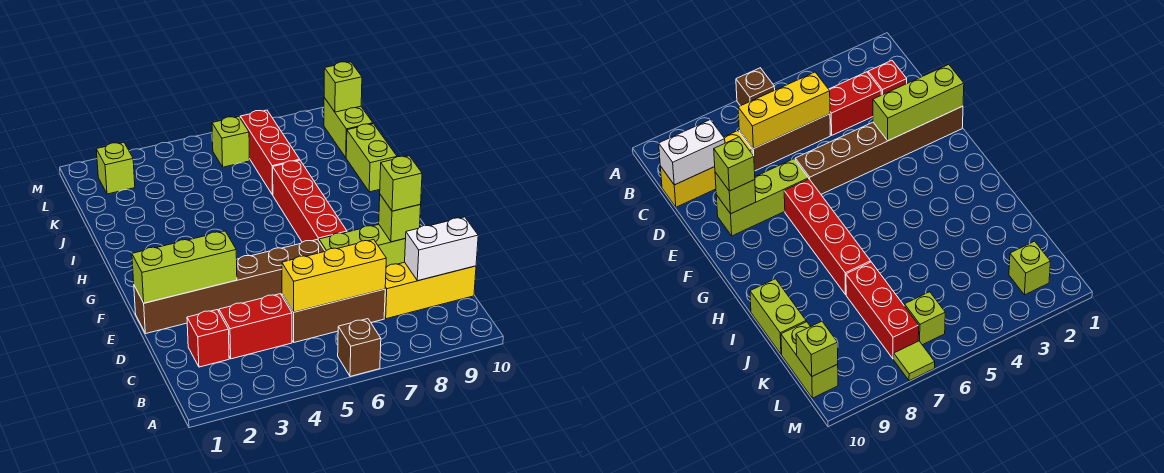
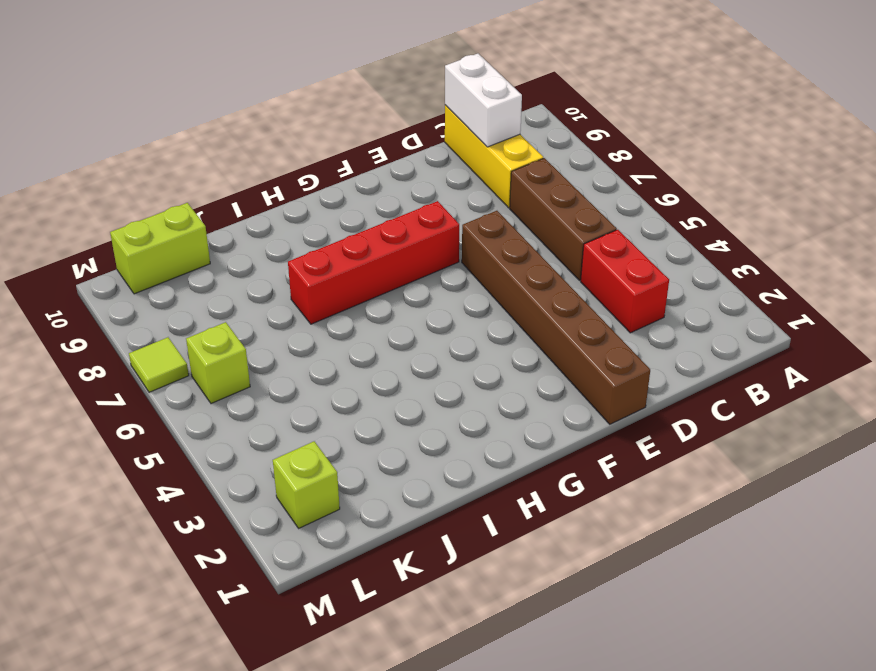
none -> brown 1x1 brick [338,319,381,376]
none -> red 1x1 brick [187,310,229,367]
none -> lime 1x3 brick [319,224,406,267]

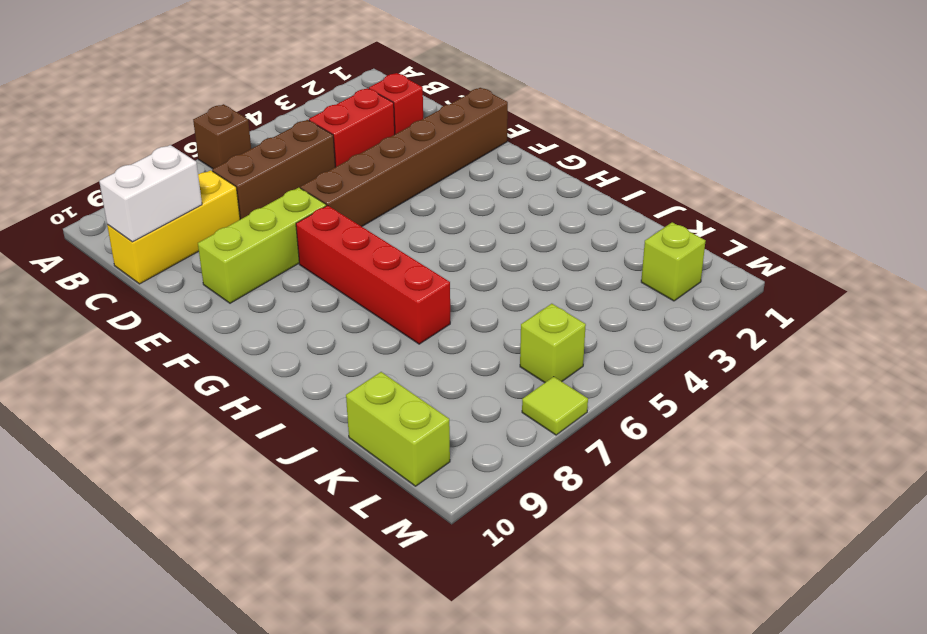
none -> lime 1x2 brick [346,124,397,192]
none -> red 1x3 brick [240,110,300,195]
none -> yellow 1x3 brick [282,240,386,312]

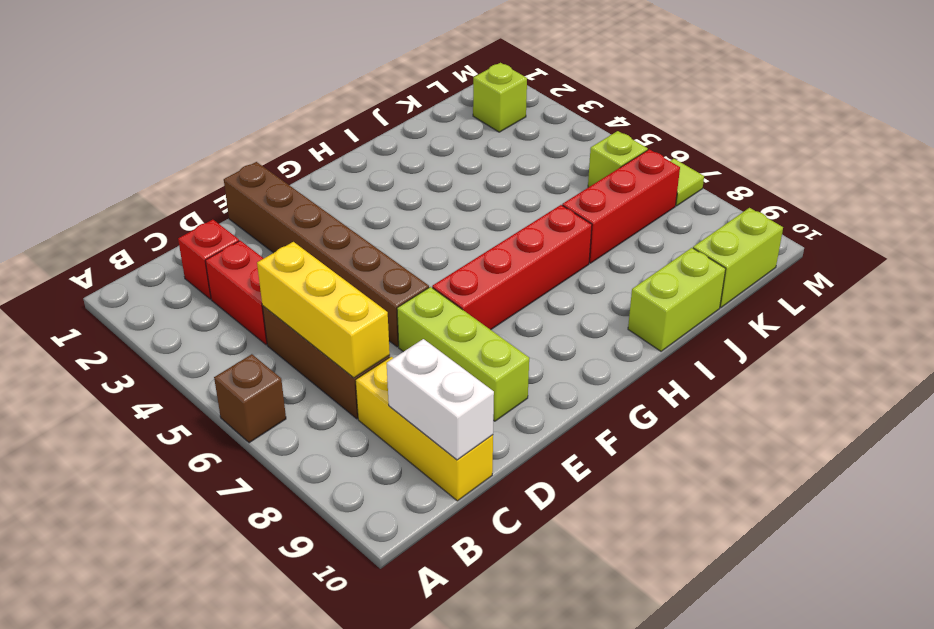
none -> lime 1x3 brick [132,231,237,303]
none -> lime 1x1 brick [379,195,421,242]
none -> lime 1x1 brick [324,62,362,112]

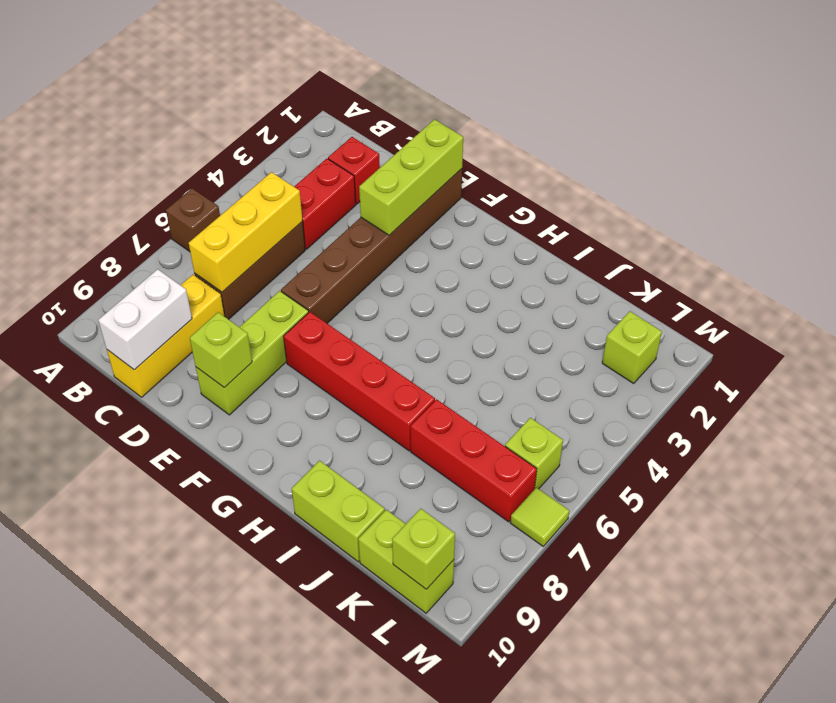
none -> lime 1x1 brick [380,156,422,211]

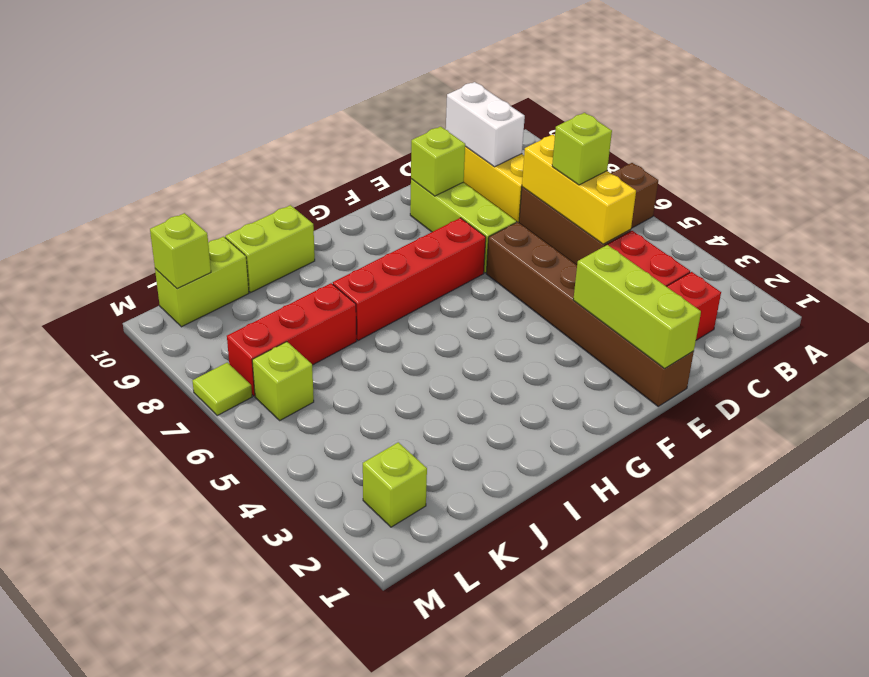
lime 1x1 brick [552,113,612,185] -> lime 1x1 brick moved to [380,156,422,211]

